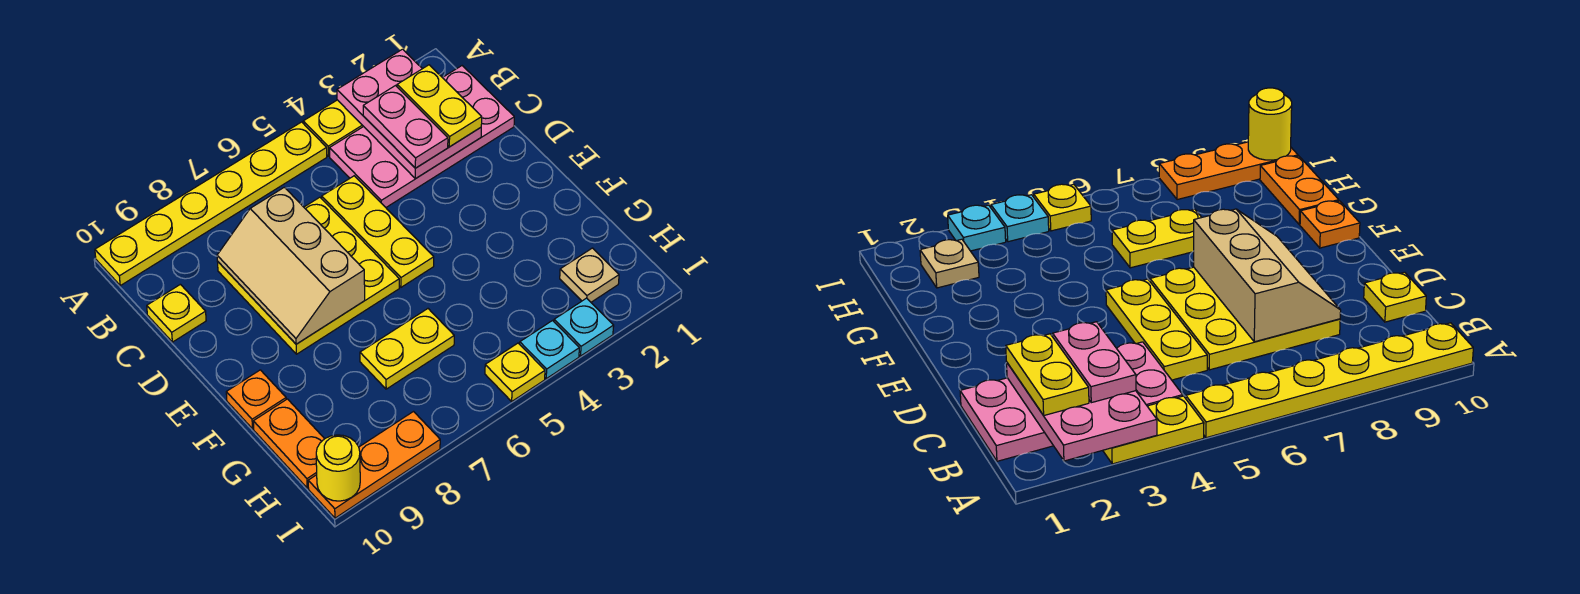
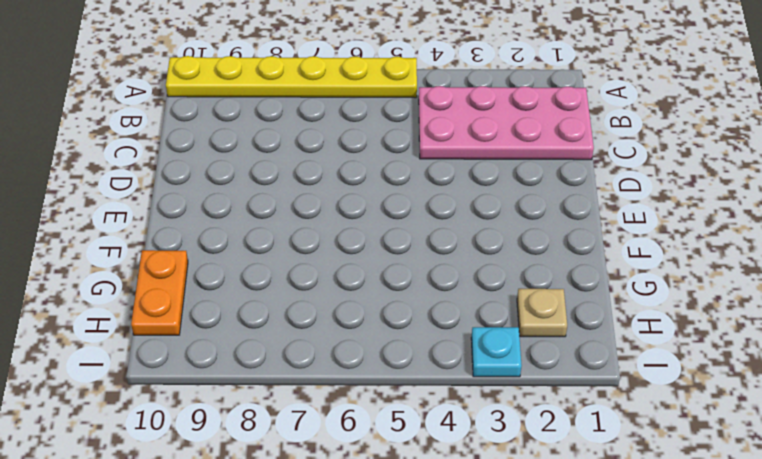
none -> yellow 1x2 plate [303,100,364,156]
none -> yellow 1x3 plate [322,176,434,287]
none -> yellow 3x3 plate [217,197,399,354]

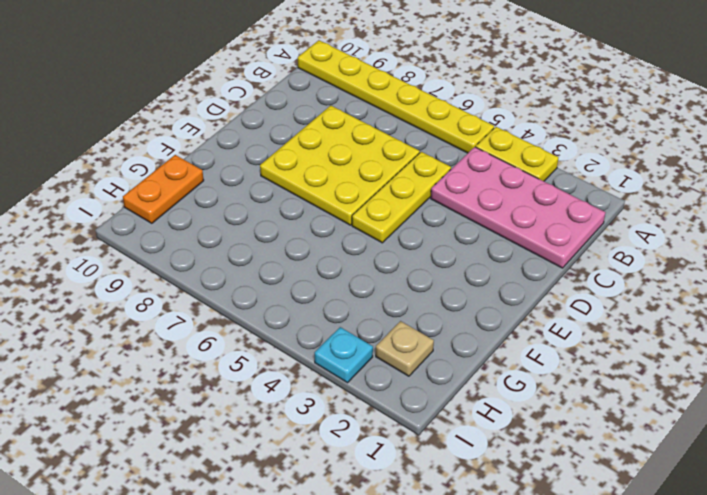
none -> yellow 1x1 plate [147,284,206,342]
none -> orange 1x1 plate [226,370,286,429]
none -> yellow 1x2 plate [360,309,454,389]

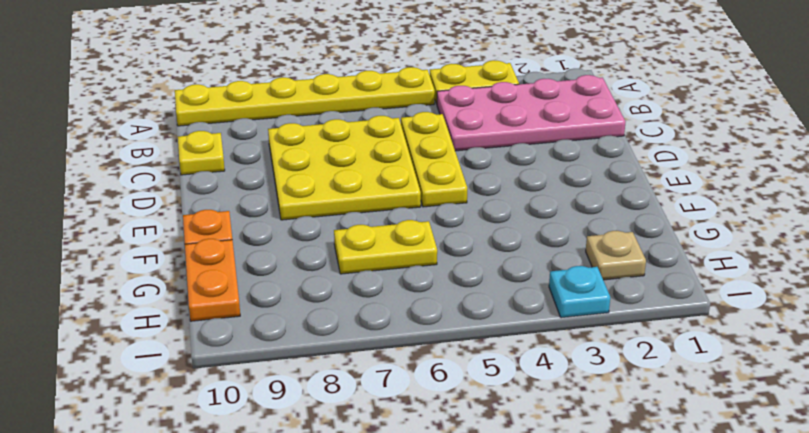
none -> cyan 1x1 plate [520,321,579,379]
none -> yellow 1x1 plate [485,343,545,401]
none -> orange 1x3 plate [308,412,440,518]

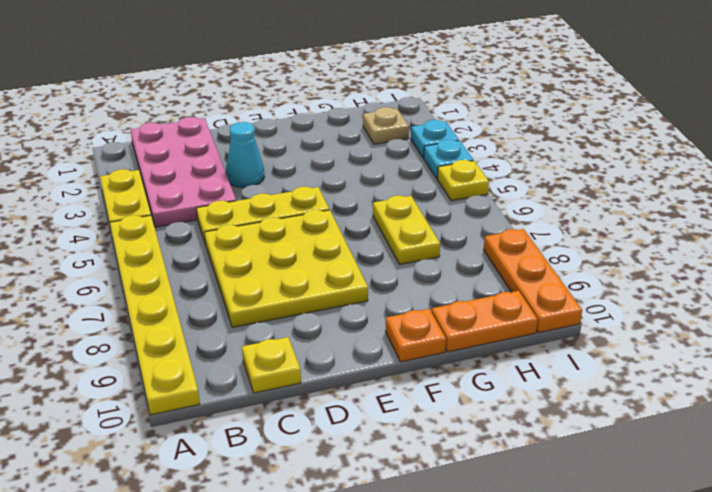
cyan 1x1 cone [226,122,265,188] -> none
none -> pink 2x3 plate [337,49,481,179]
none -> tan 2x3 slope [217,187,365,344]
none -> yellow 1x1 round brick [316,435,360,501]

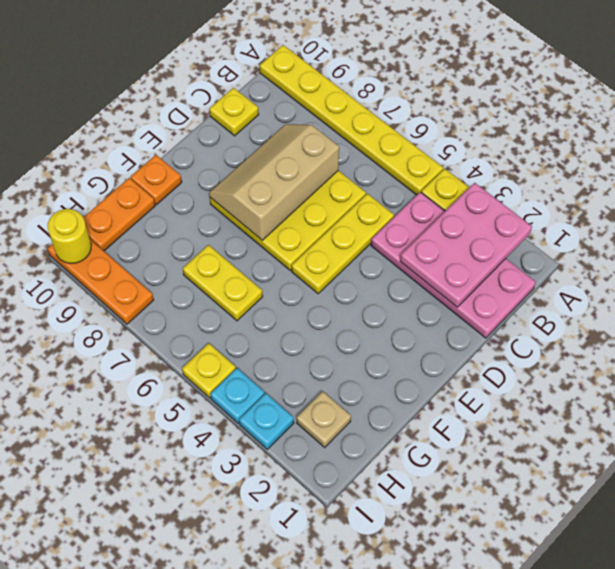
none -> yellow 1x2 plate [397,65,482,147]
none -> pink 1x2 plate [363,86,448,168]

